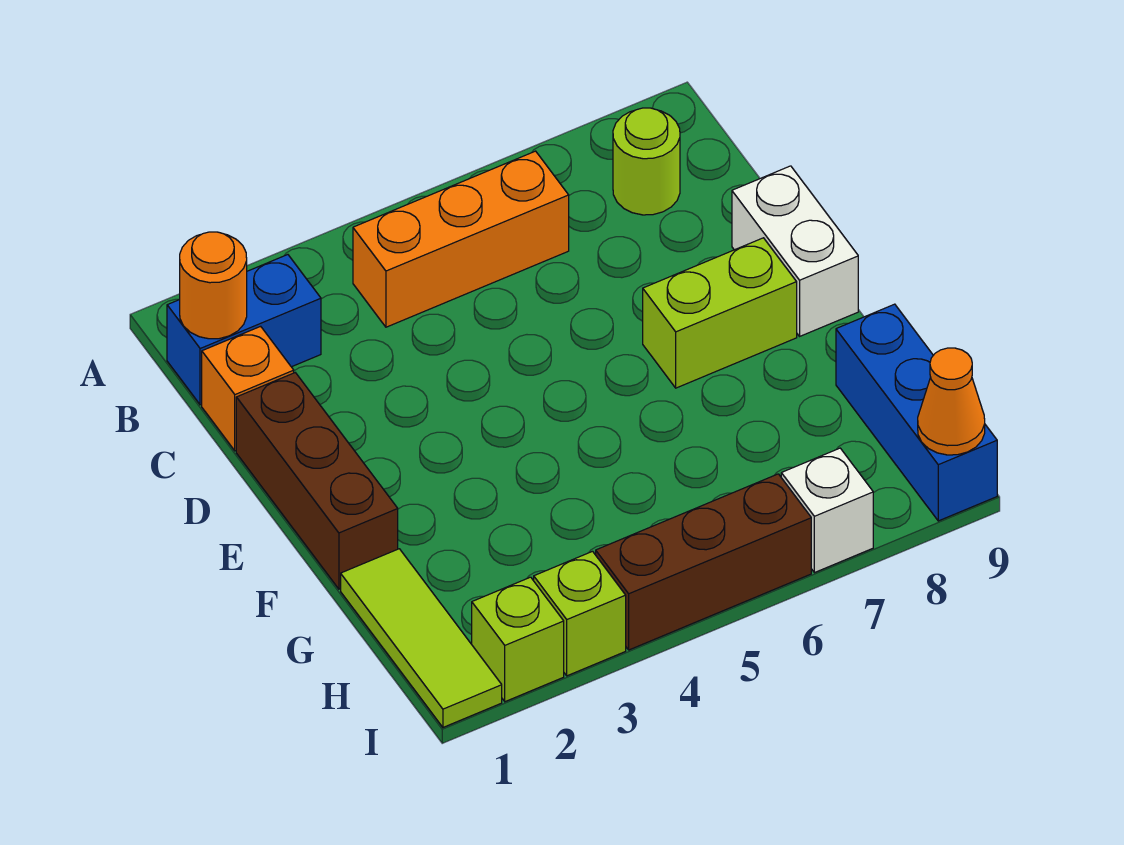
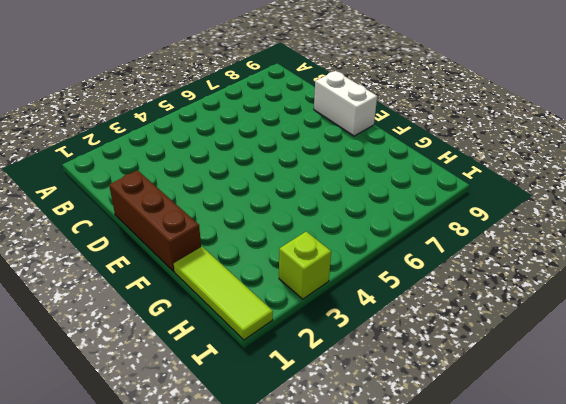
none -> blue 1x2 brick [167,255,321,405]
none -> orange 1x3 brick [353,151,569,327]
none -> lime 1x1 round brick [613,108,680,215]

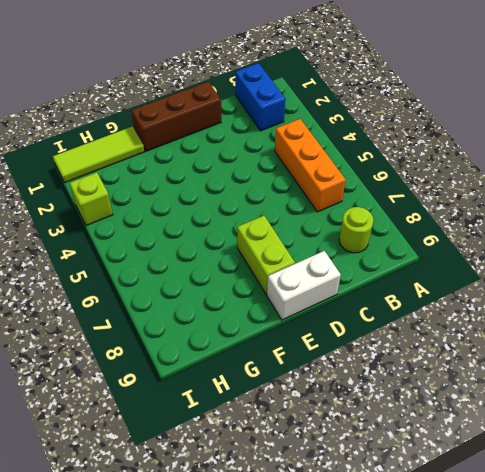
none -> orange 1x1 brick [202,326,294,451]
none -> blue 1x3 brick [836,304,997,521]
none -> lime 1x1 brick [472,577,564,702]

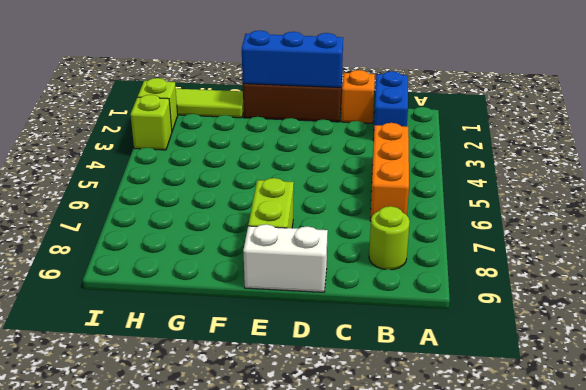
blue 1x3 brick [242,30,343,88] -> blue 1x3 brick moved to [836,304,997,521]
none -> brown 1x3 brick [596,474,811,650]
none -> white 1x1 brick [781,448,873,573]
none -> orange 1x1 round brick [180,232,247,339]

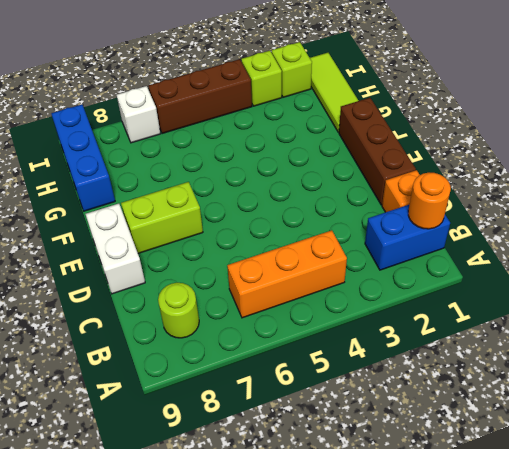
none -> orange 1x1 cone [918,348,985,455]

